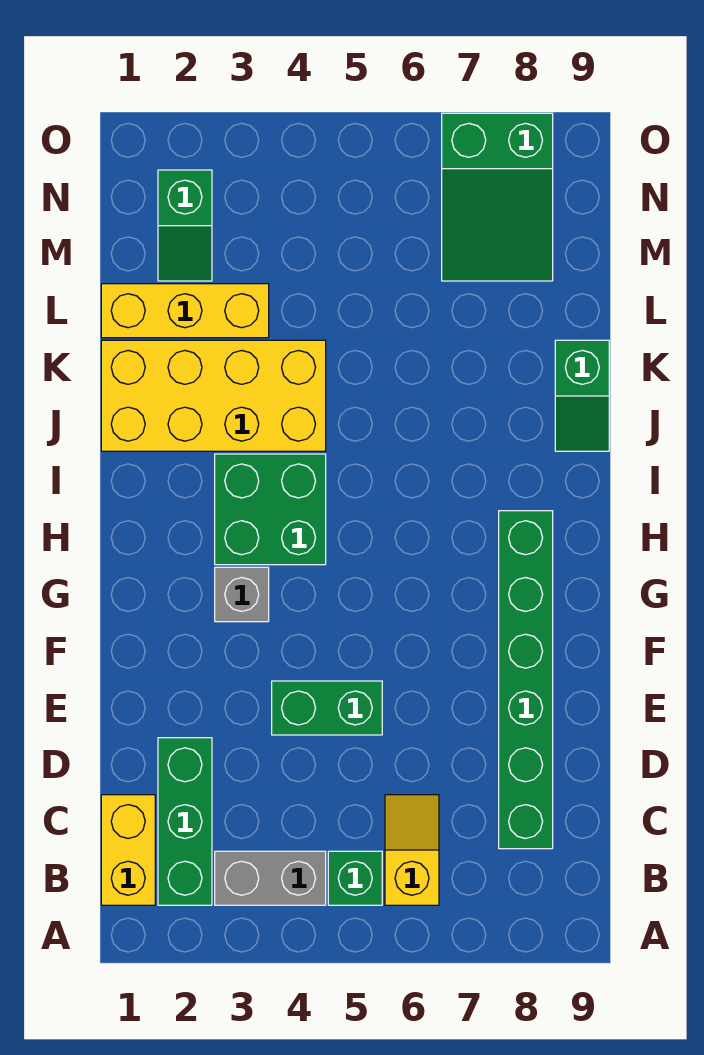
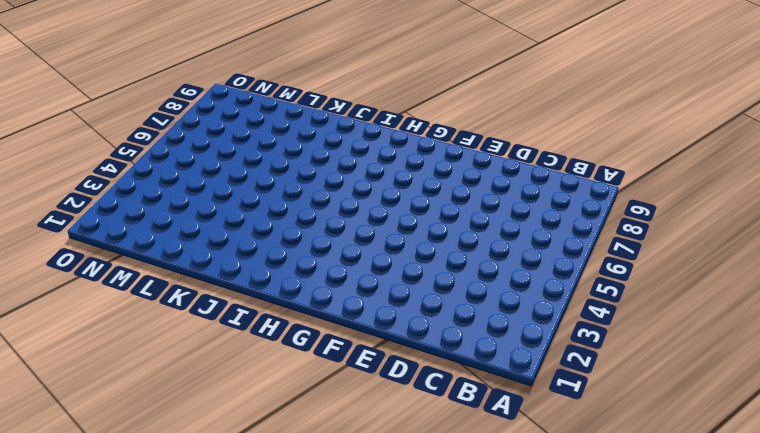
none -> yellow 1x2 brick [101,795,155,905]
none -> green 1x3 brick [158,738,212,905]
none -> grey 1x2 brick [215,851,326,905]

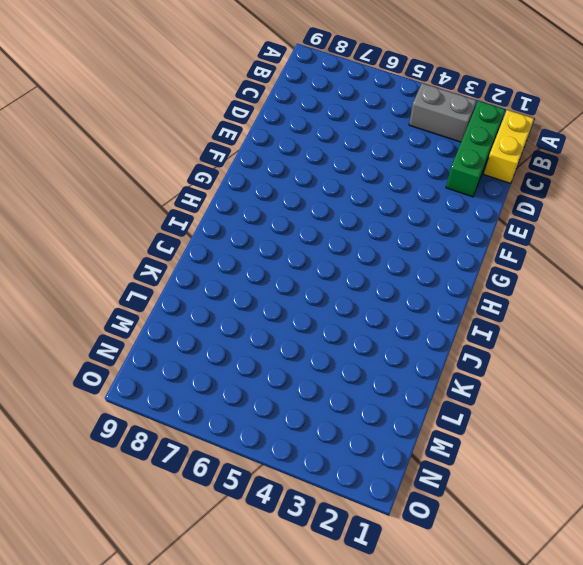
none -> green 1x1 brick [328,851,382,905]
none -> yellow 1x2 slope [385,795,439,905]
none -> green 1x6 brick [499,511,553,849]

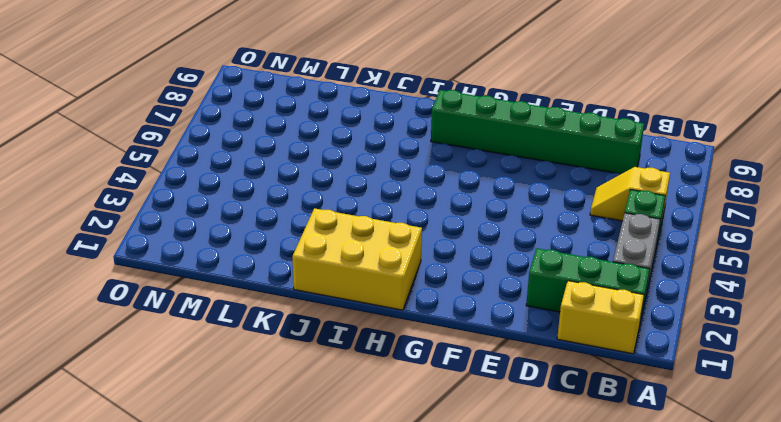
yellow 2x3 brick [292,208,422,310] -> yellow 2x4 brick [101,340,326,451]
none -> green 1x2 brick [272,681,382,735]
none -> grey 1x1 brick [215,567,269,622]
none -> green 2x2 brick [215,454,326,565]

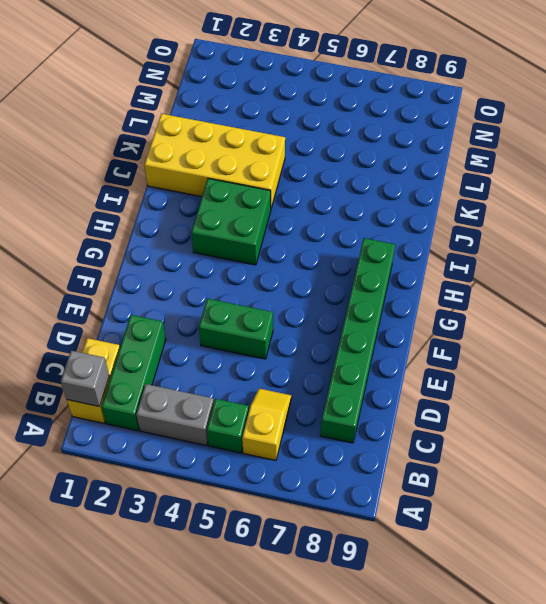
grey 1x1 brick [61,351,109,407] -> grey 1x1 brick moved to [215,567,269,622]
none -> green 1x2 slope [555,340,609,451]
none -> yellow 1x3 brick [101,284,269,338]
none -> green 1x2 slope [158,170,212,281]

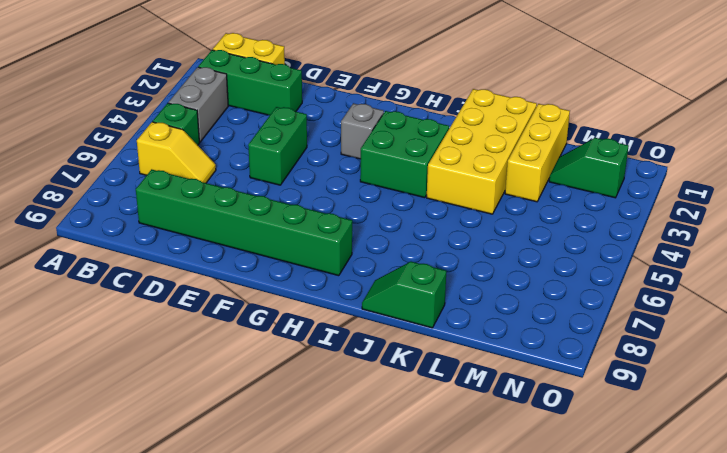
none -> green 2x3 slope [442,113,553,281]

